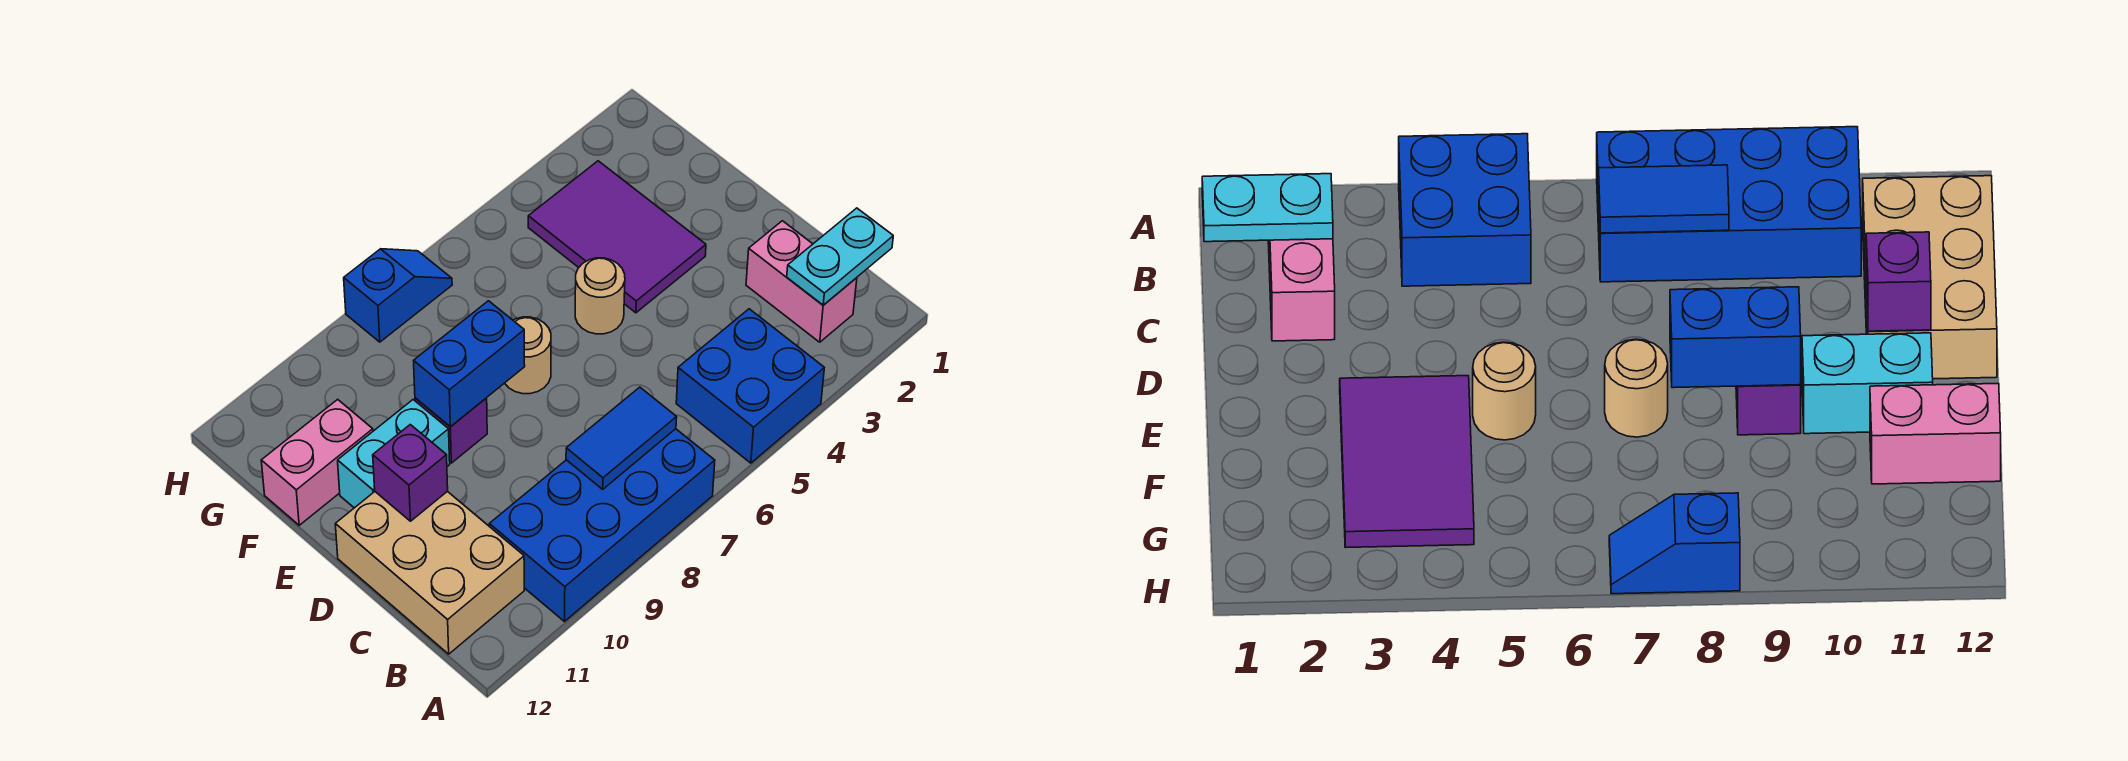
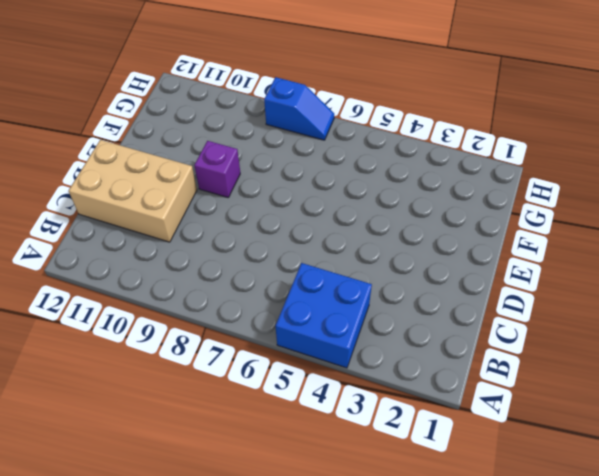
tan 2x3 brick [69,140,197,242] -> tan 2x3 brick turned to [335,491,524,654]
none -> blue 2x4 brick [489,429,715,621]
none -> pink 1x2 brick [746,221,857,342]
none -> purple 2x3 tile [528,161,706,313]

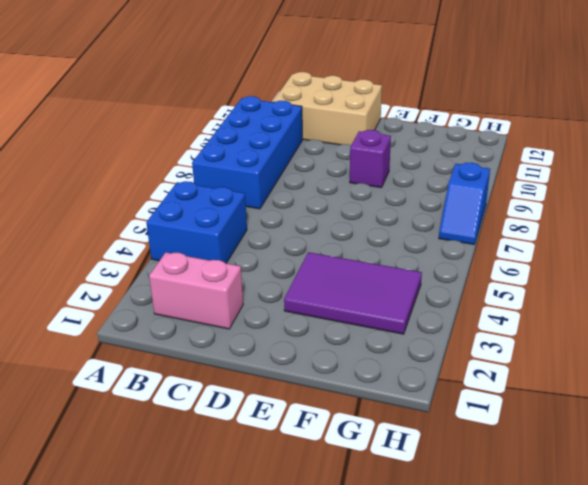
none -> tan 1x1 round brick [575,258,625,334]
none -> tan 1x1 round brick [505,317,551,394]
none -> cyan 1x2 brick [338,400,450,508]

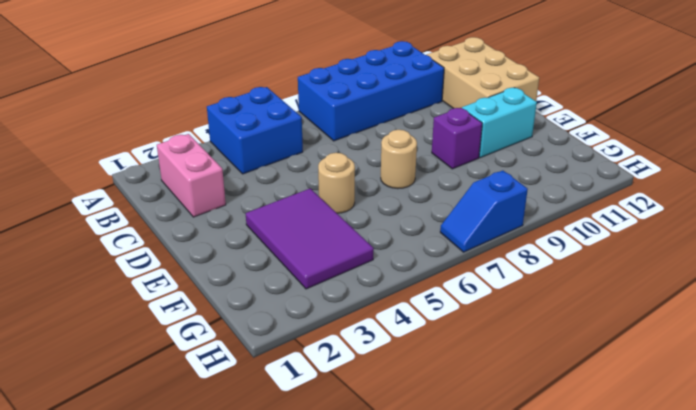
none -> pink 1x2 brick [261,399,373,525]
none -> cyan 1x2 plate [787,208,893,305]
none -> blue 1x2 tile [566,387,677,489]

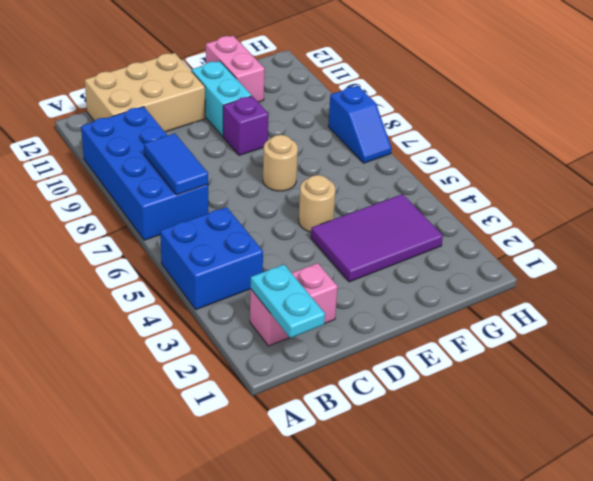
none -> purple 1x1 brick [373,425,448,521]
none -> blue 1x2 brick [414,301,525,427]

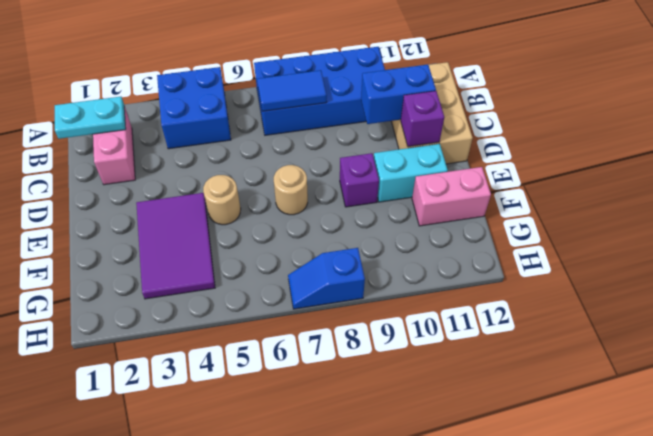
blue 1x2 brick [361,65,436,124] -> blue 1x2 brick moved to [414,301,525,427]

